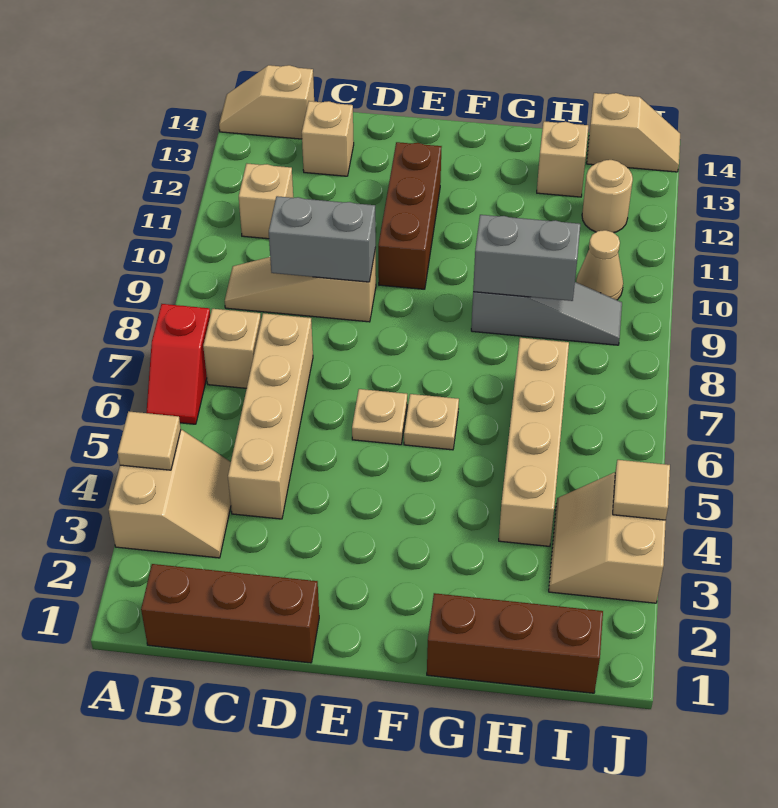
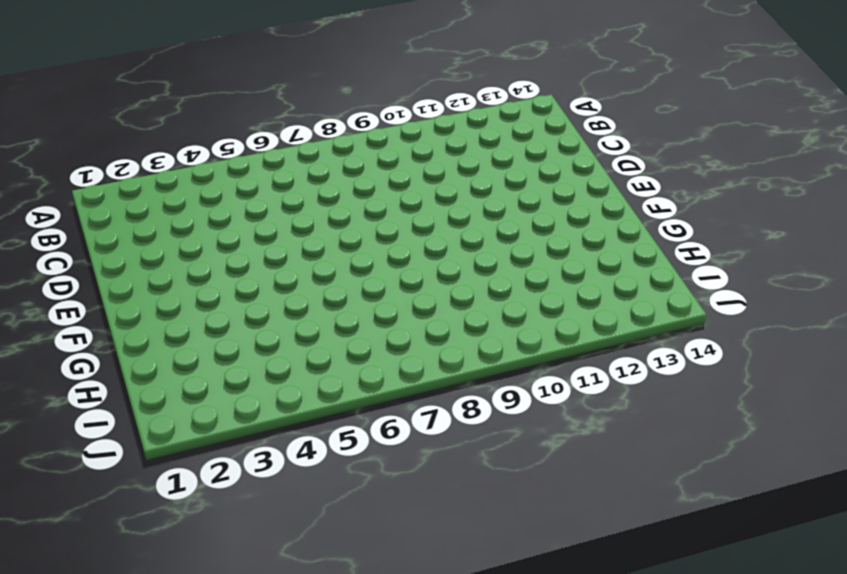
none -> tan 2x2 slope [109,430,231,558]
none -> red 1x2 slope [146,304,210,424]
none -> tan 1x2 slope [219,65,314,139]

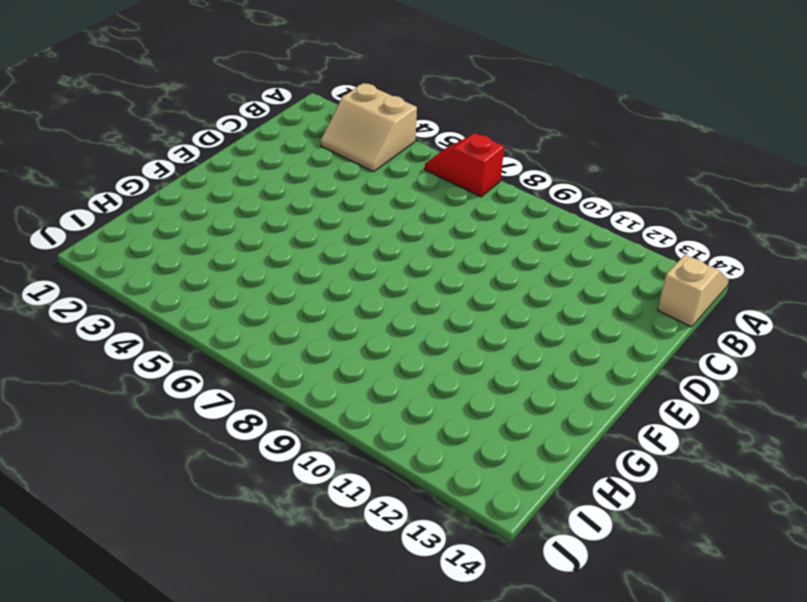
none -> brown 1x3 brick [141,564,319,663]
none -> tan 1x1 brick [203,309,261,388]
none -> tan 1x3 slope [225,248,376,322]

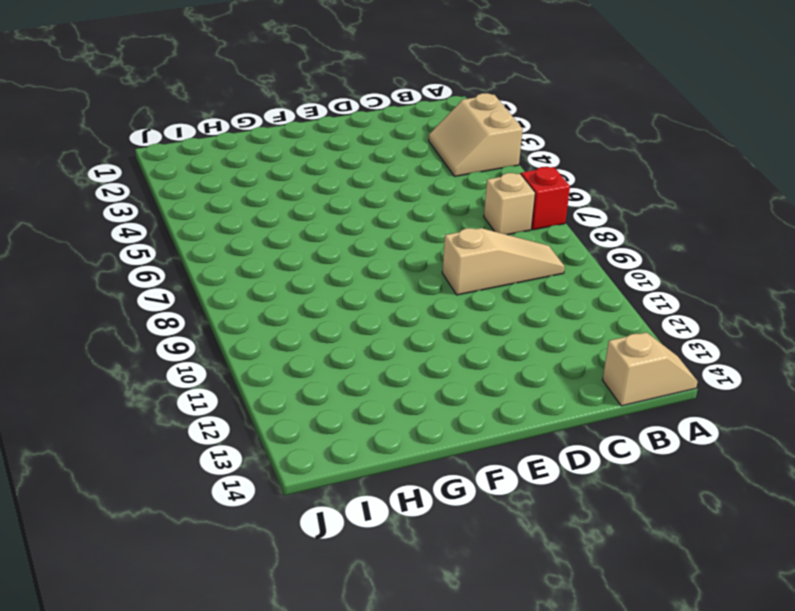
none -> brown 1x3 brick [141,564,319,663]
none -> tan 1x1 brick [239,164,293,239]
none -> tan 1x4 brick [228,313,313,519]

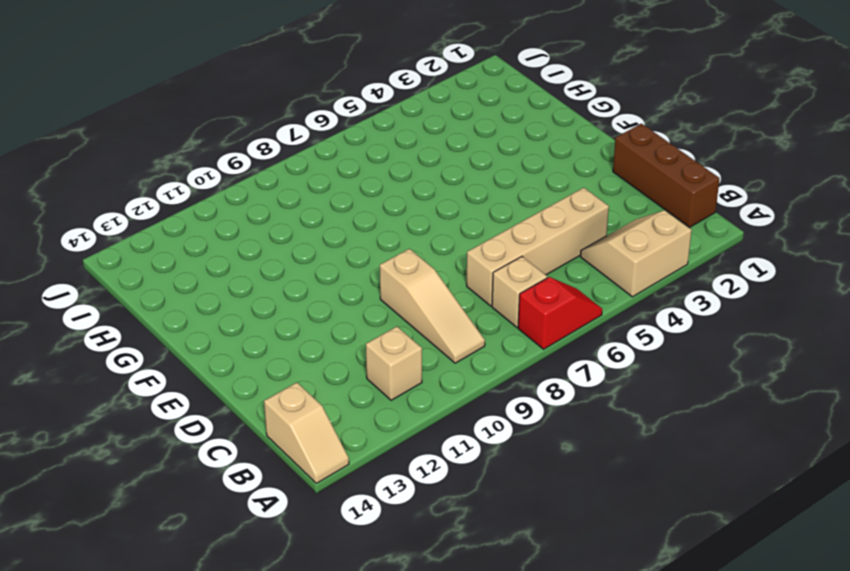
none -> tan 1x1 brick [302,101,354,176]
none -> tan 1x1 plate [352,389,407,445]
none -> brown 1x3 brick [378,142,442,289]

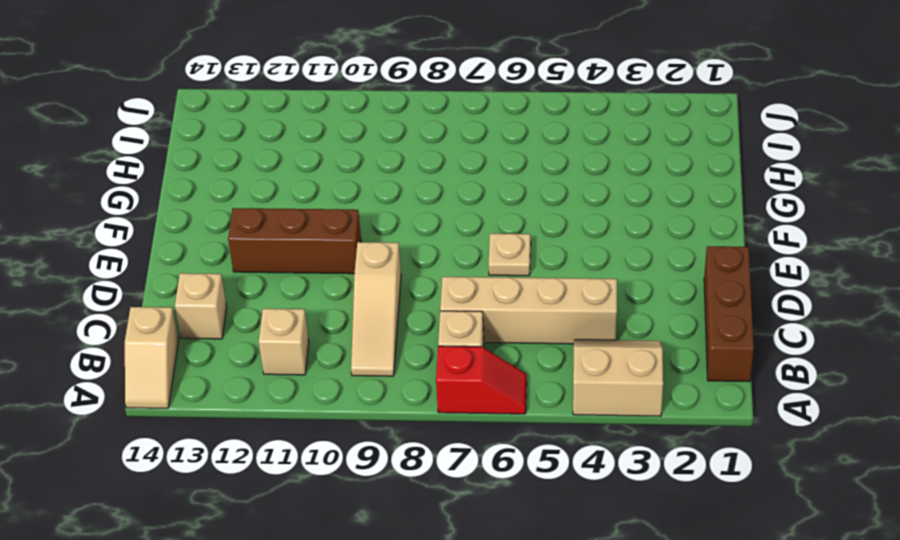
none -> tan 1x1 plate [404,394,459,450]
none -> brown 1x3 brick [427,593,603,693]
none -> grey 1x3 slope [471,282,622,345]

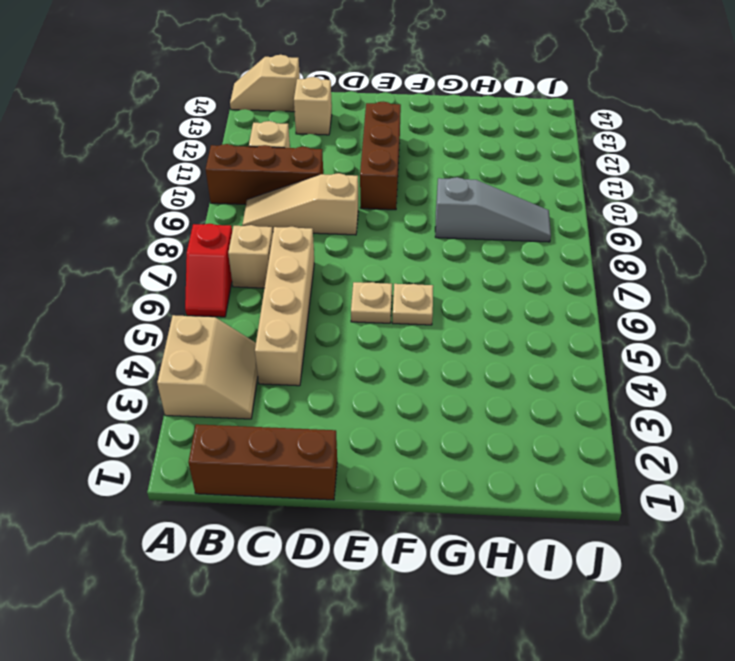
brown 1x3 brick [206,144,323,204] -> brown 1x3 brick moved to [427,593,603,693]
none -> tan 1x4 brick [499,338,569,546]
none -> tan 1x1 brick [537,121,588,197]
none -> tan 2x2 slope [549,473,666,603]

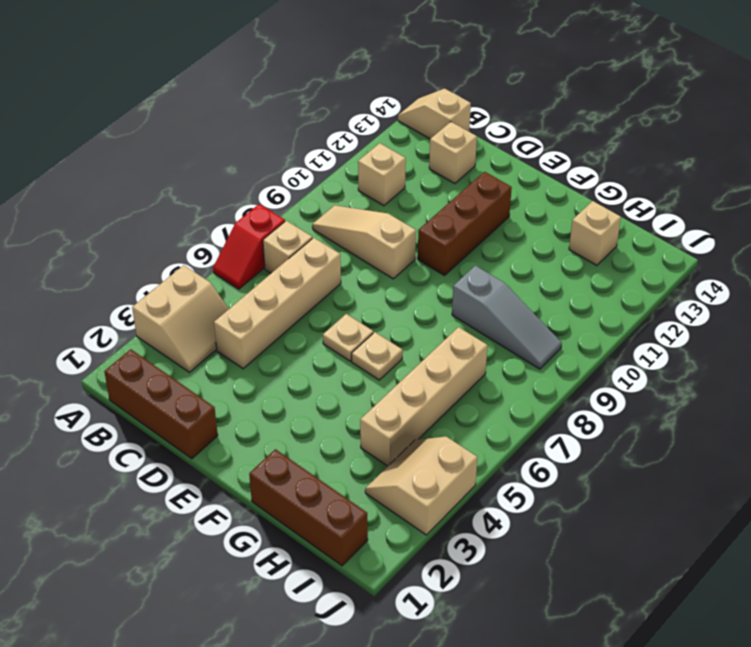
none -> tan 1x1 cone [576,230,623,300]
none -> tan 1x1 round brick [582,160,633,233]
none -> tan 1x2 slope [587,93,680,172]

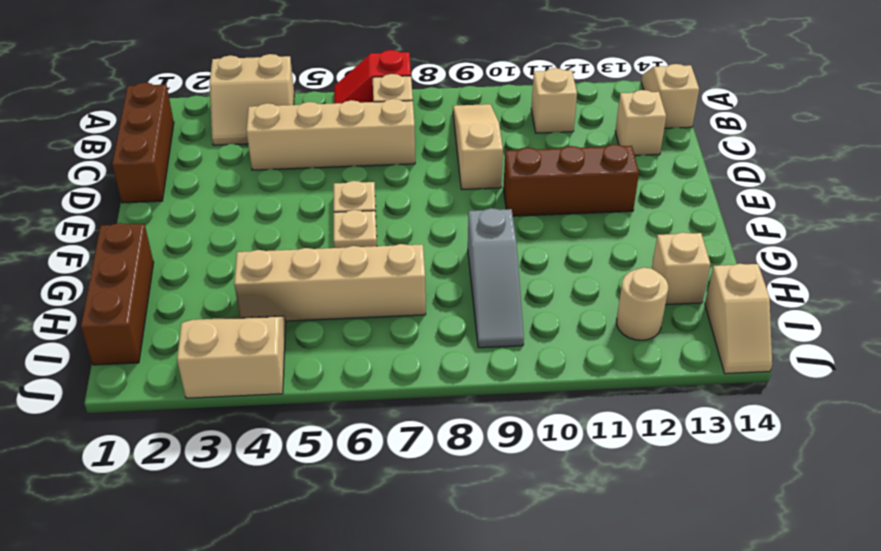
none -> tan 1x1 cone [576,230,623,300]
none -> tan 1x1 tile [118,411,181,470]
none -> grey 1x2 brick [269,196,376,282]

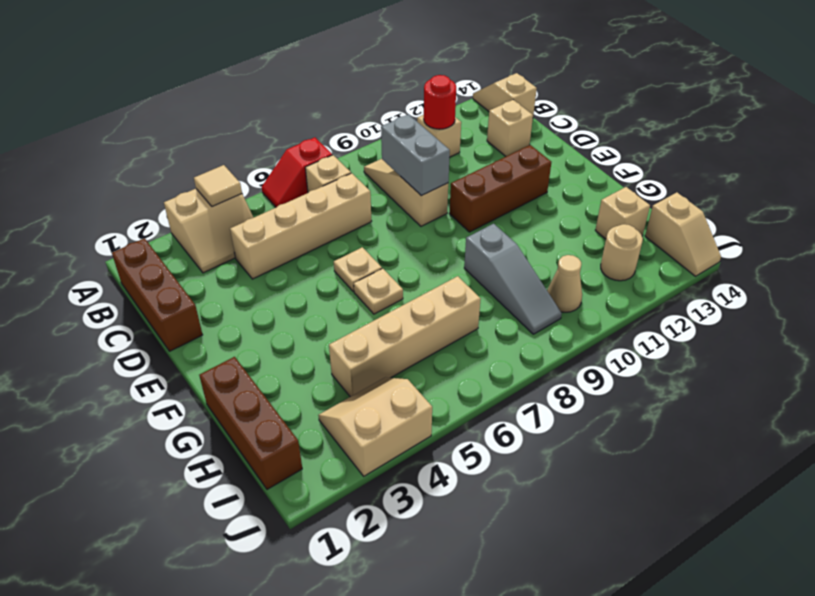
red 1x1 round brick [424,75,456,129] -> none
none -> grey 1x2 brick [473,215,580,301]
none -> tan 1x1 tile [613,460,670,520]

